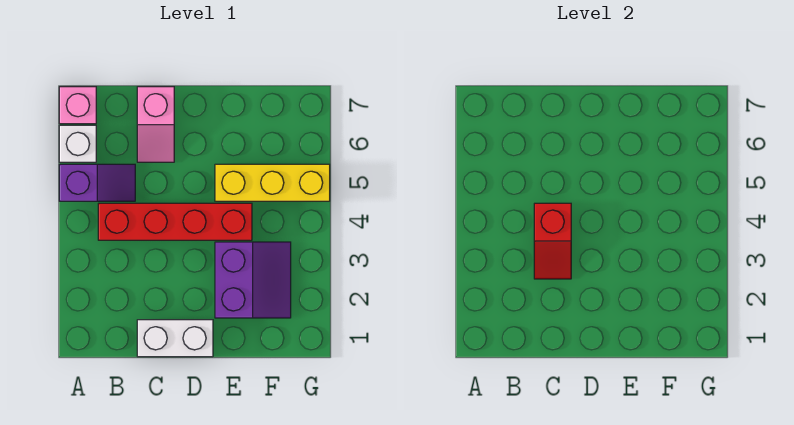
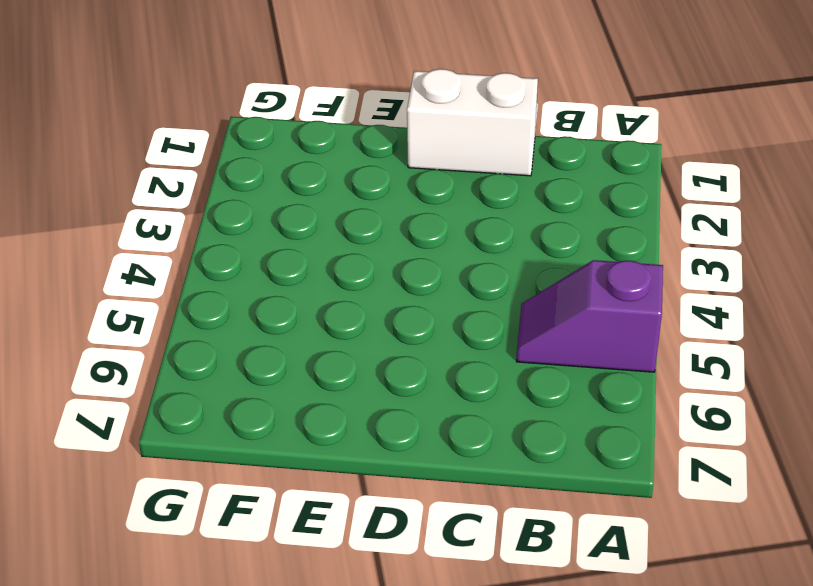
none -> white 1x1 brick [59,125,96,162]
none -> pink 1x1 brick [59,87,96,124]

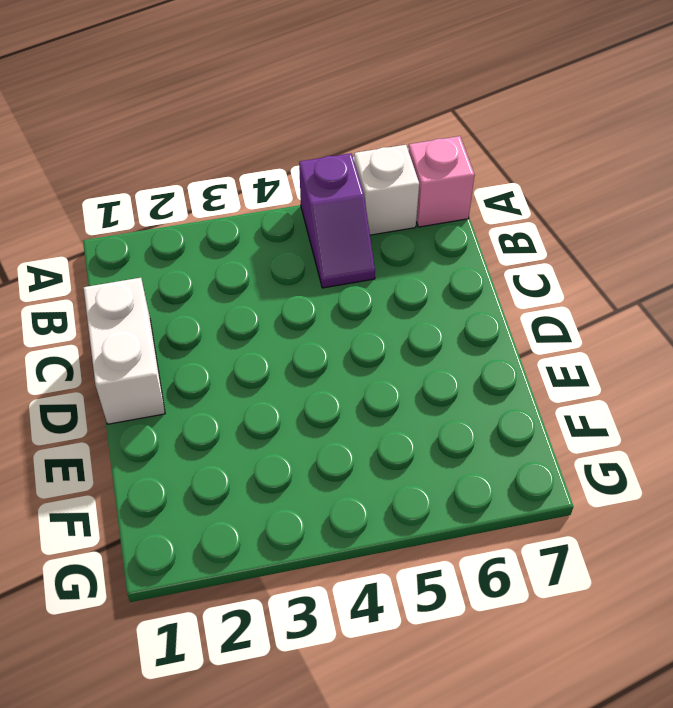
none -> red 1x4 brick [98,203,252,240]
none -> pink 1x2 slope [137,87,174,162]

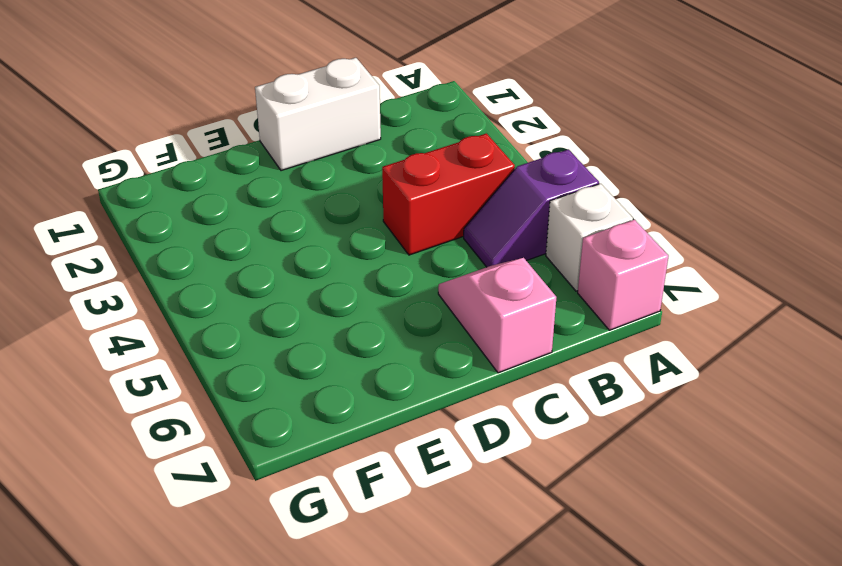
red 1x2 brick [382,133,515,255] -> red 1x4 brick [98,203,252,240]
none -> purple 2x2 slope [215,242,291,318]
none -> yellow 1x3 brick [215,164,330,201]

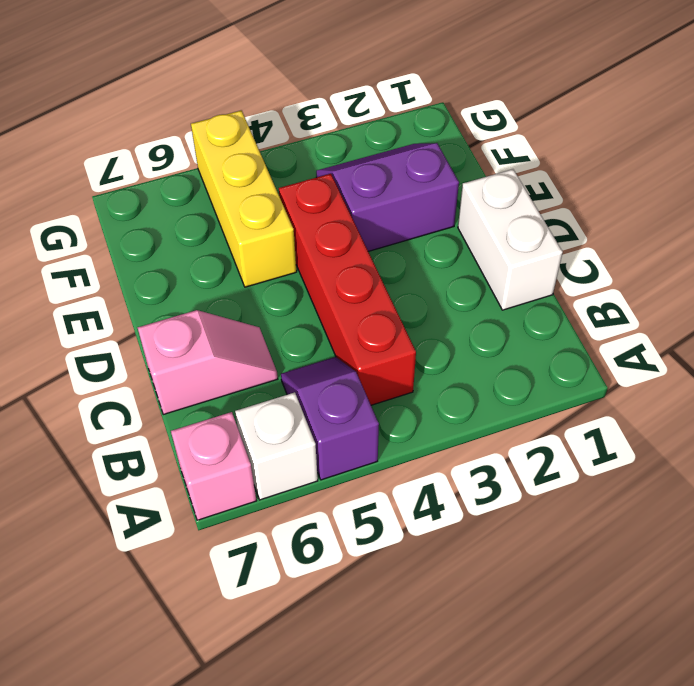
none -> red 1x2 slope [534,203,571,279]

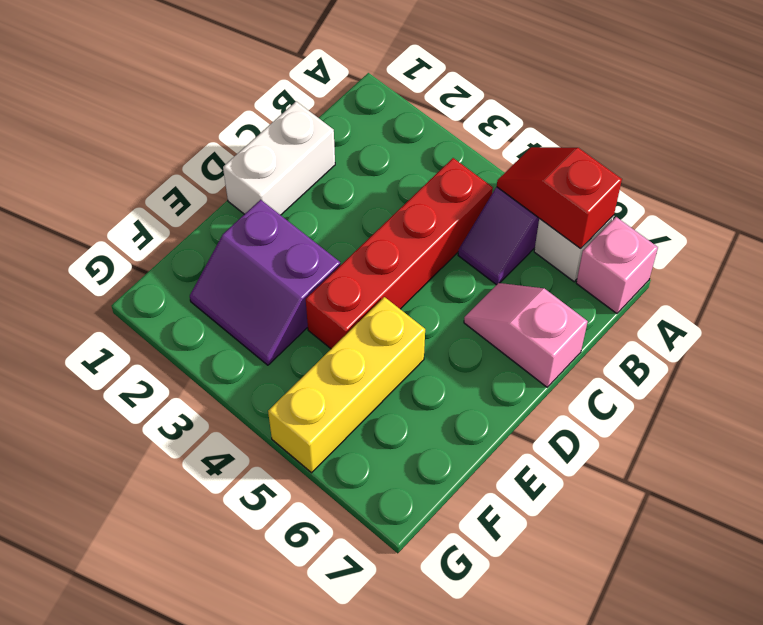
red 1x2 slope [497,147,622,249] -> red 1x2 slope moved to [534,203,571,279]

